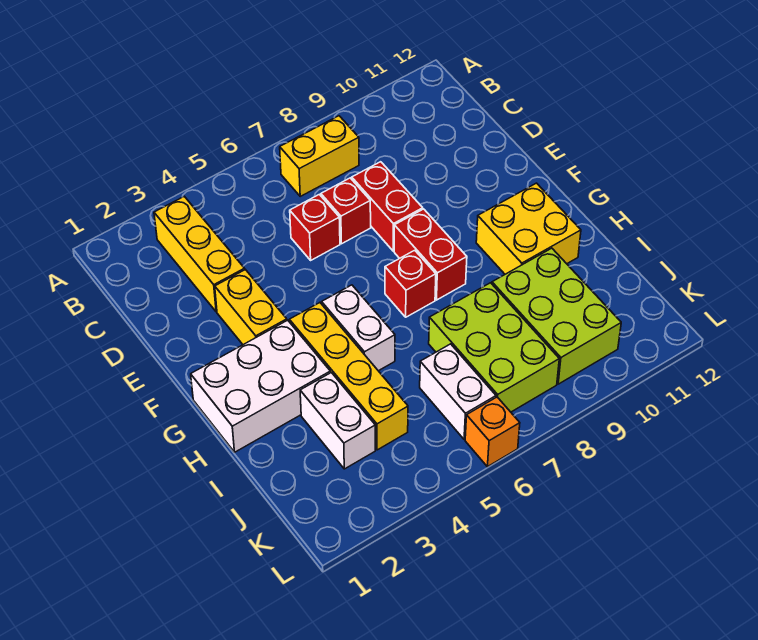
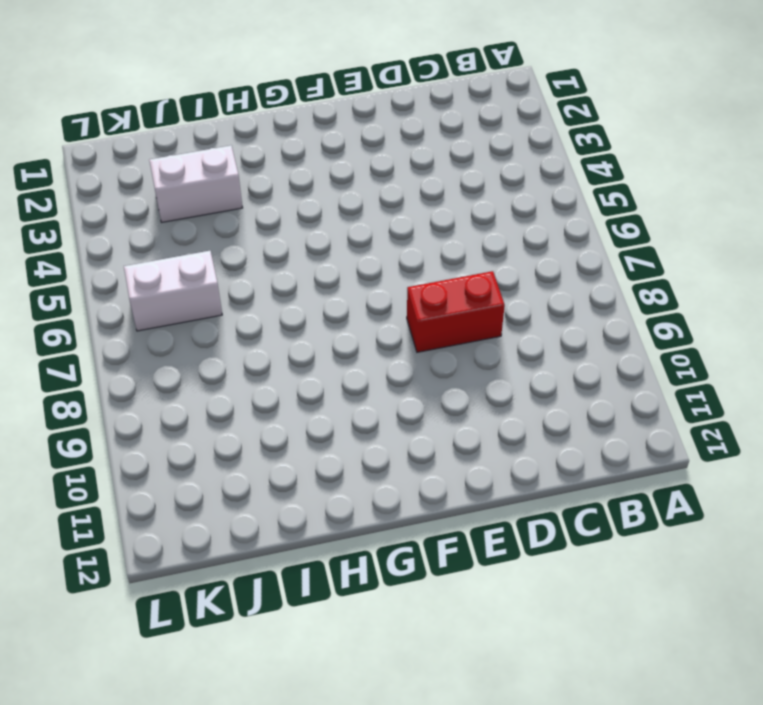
none -> yellow 1x3 brick [154,196,245,312]
none -> yellow 1x2 brick [280,116,359,196]
none -> red 1x1 brick [290,194,340,260]

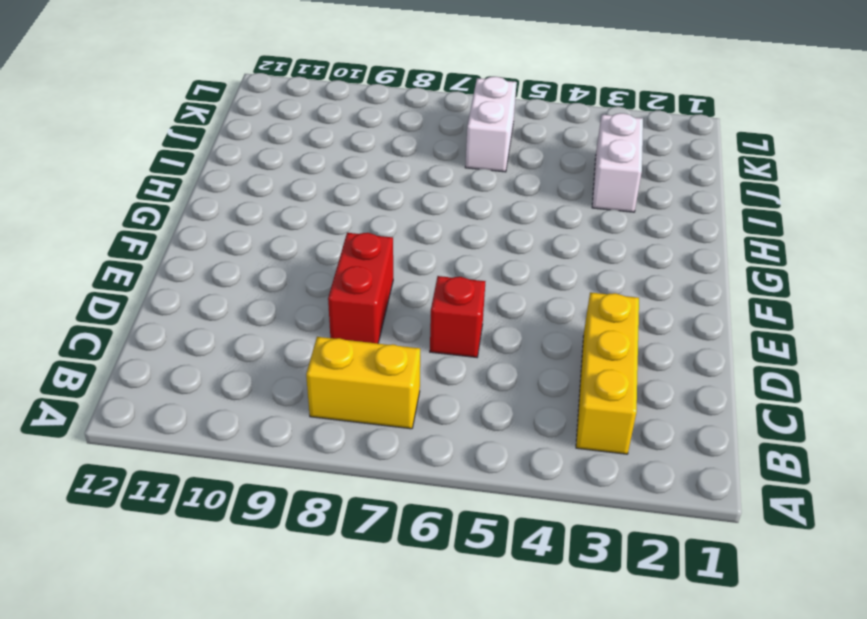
none -> red 1x1 brick [321,178,371,244]
none -> yellow 1x2 brick [215,270,287,345]
none -> red 1x2 brick [394,209,467,300]

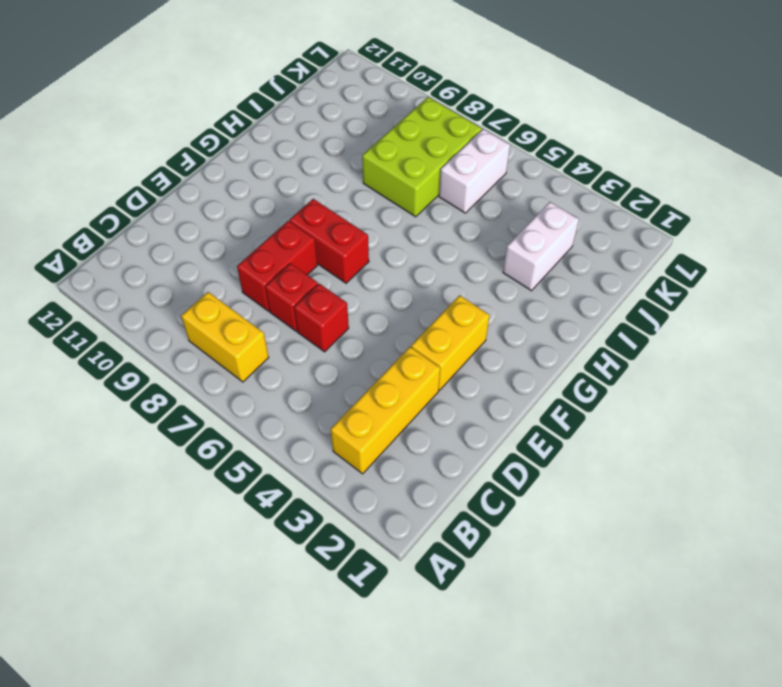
red 1x2 brick [289,199,369,283] -> red 1x2 brick turned to [394,209,467,300]
none -> white 2x3 brick [191,320,330,452]
none -> yellow 1x4 brick [289,303,408,450]
none -> white 1x2 brick [322,285,395,371]

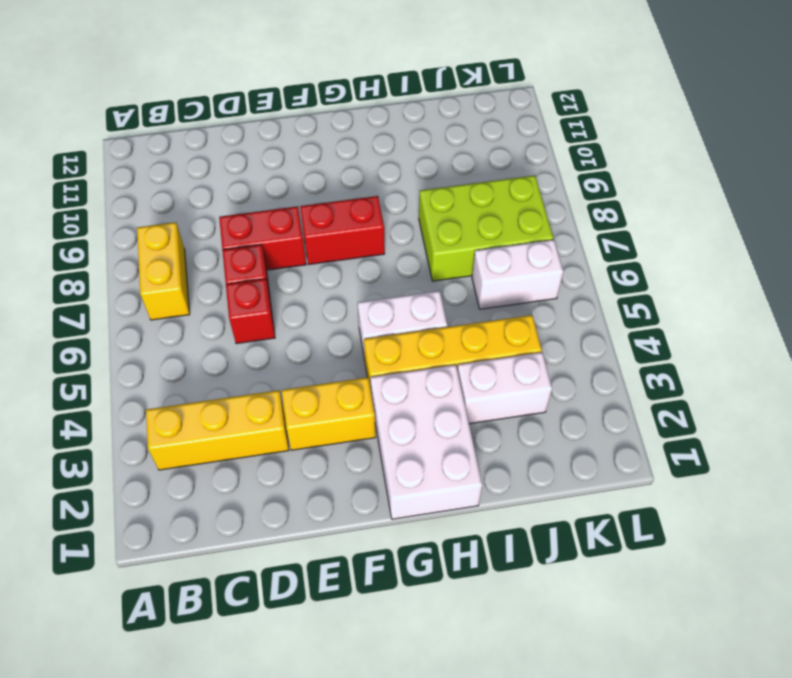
none -> red 1x1 brick [385,250,436,317]
none -> yellow 2x2 brick [476,183,581,274]
none -> lime 2x3 brick [492,248,621,384]

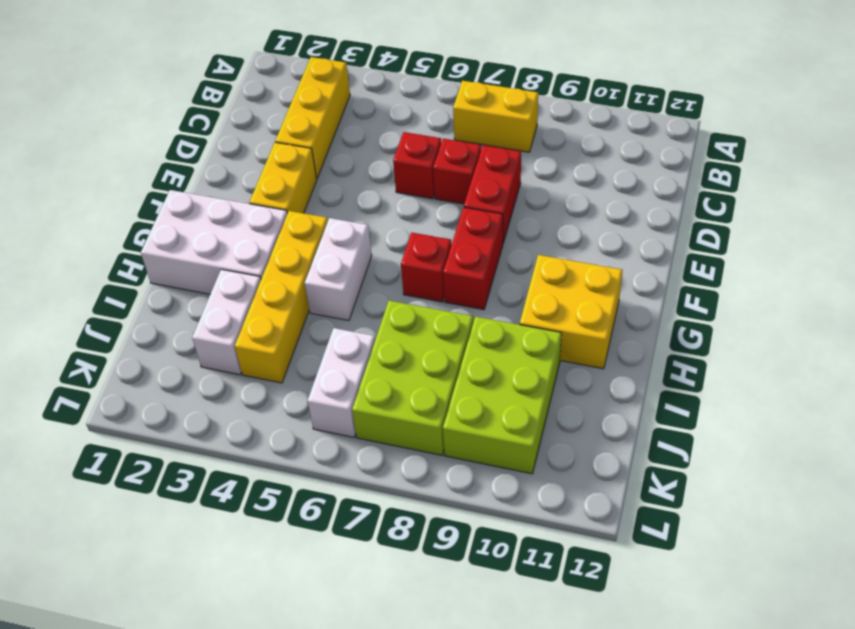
none -> orange 1x1 brick [465,397,520,467]

